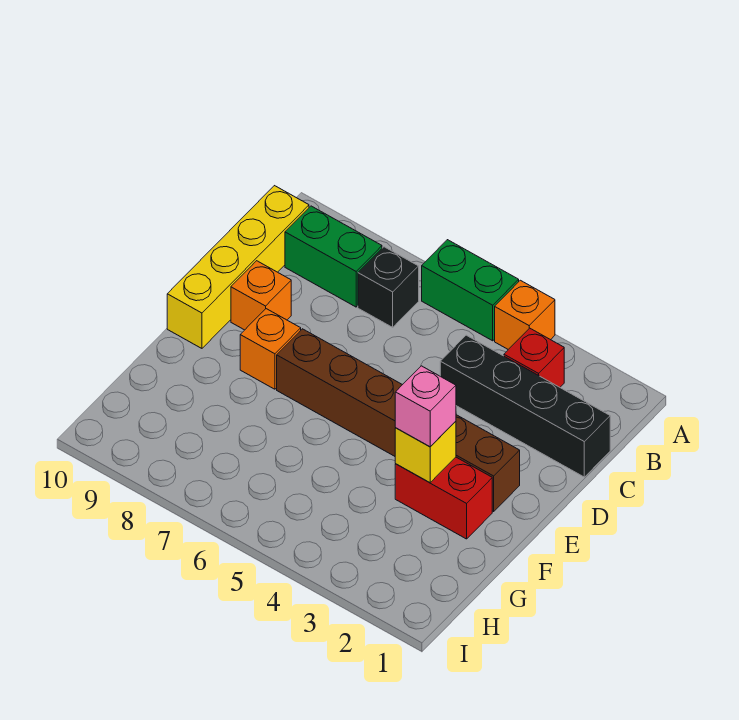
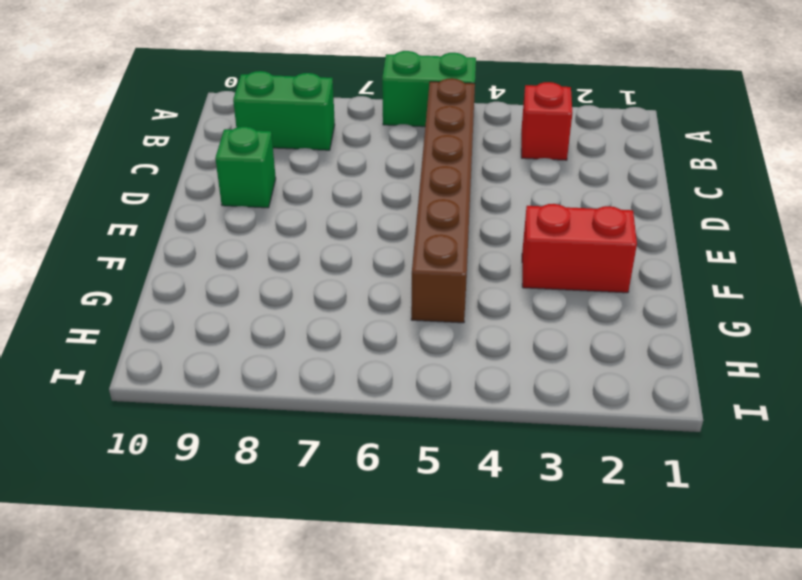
brown 1x6 brick [411,78,475,323] -> brown 1x6 brick turned to [277,329,520,511]
green 1x1 brick [215,127,276,208] -> orange 1x1 brick [231,261,291,330]
none -> orange 1x1 brick [495,280,555,349]
none -> black 1x1 brick [358,247,419,327]
none -> yellow 1x4 brick [167,186,309,348]

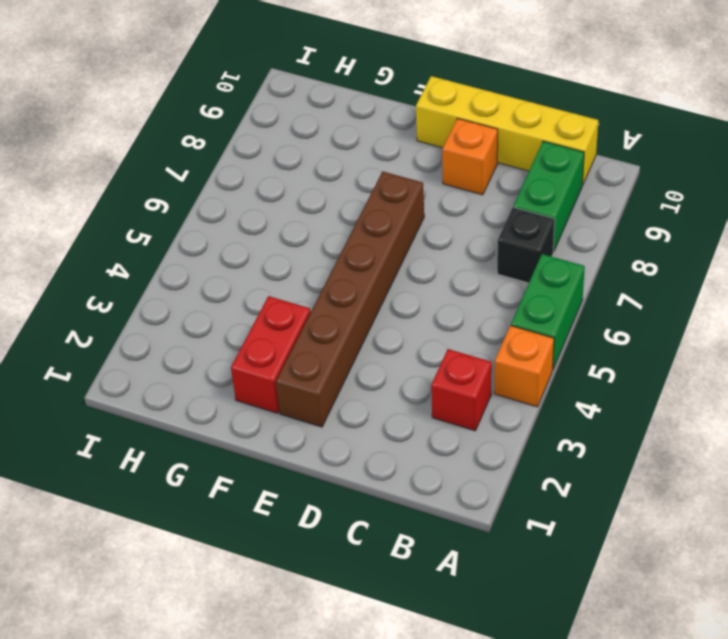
none -> black 1x4 brick [440,335,610,477]
none -> orange 1x1 brick [240,309,301,389]
none -> yellow 1x1 brick [395,421,456,483]

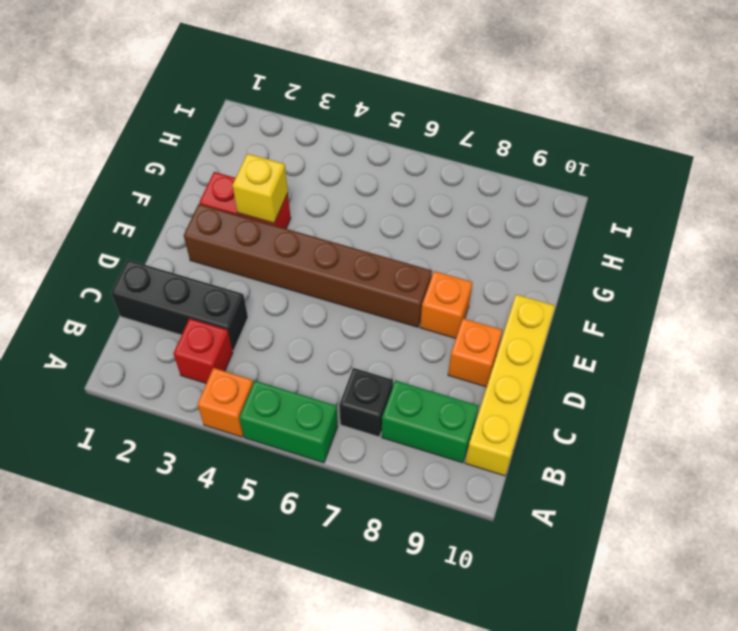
black 1x3 brick [111,260,248,351] -> black 1x4 brick [440,335,610,477]
none -> pink 1x1 brick [395,366,456,447]

